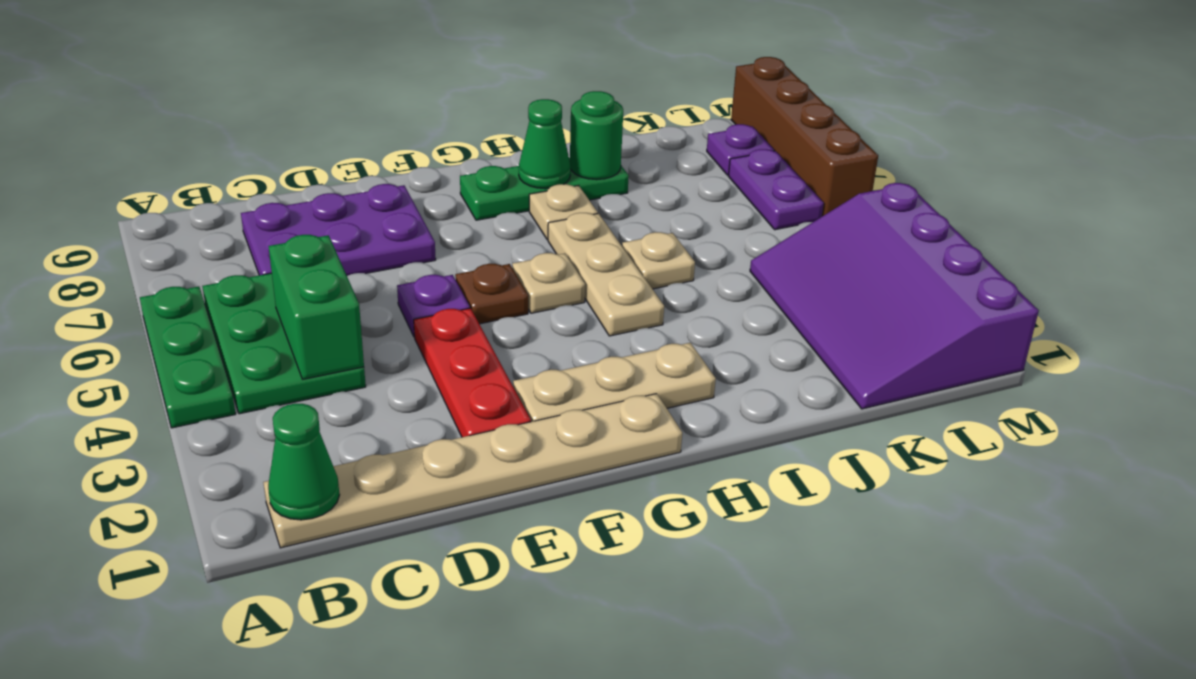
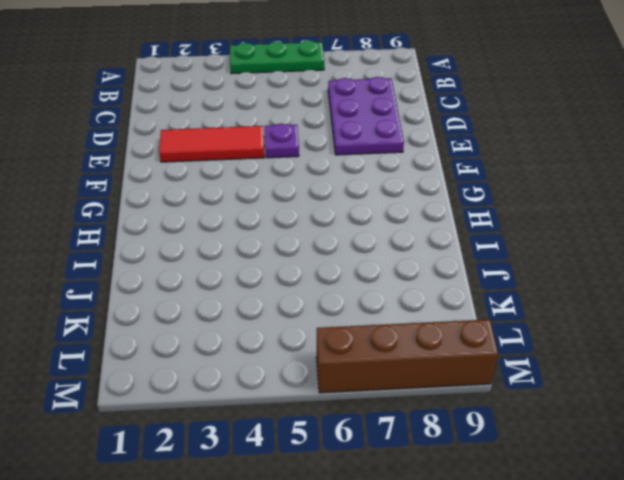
red 1x3 tile [159,126,264,162] -> red 1x3 plate [414,308,531,437]
none -> tan 1x6 plate [263,394,682,548]
none -> green 2x3 plate [202,273,366,414]
none -> tan 1x3 plate [513,343,716,422]

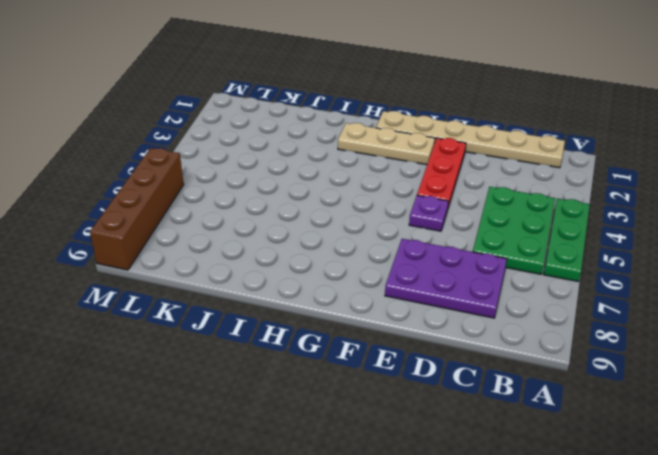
none -> brown 1x1 plate [455,264,528,324]
none -> tan 1x1 plate [512,253,585,313]
none -> green 1x3 plate [460,157,629,220]

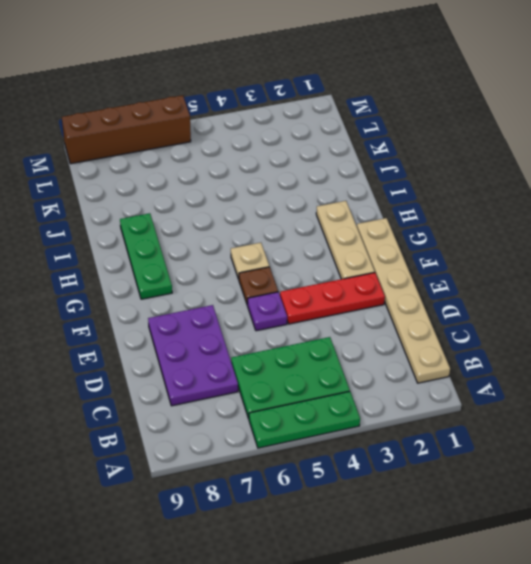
none -> tan 1x3 plate [548,213,664,336]
none -> tan 1x1 plate [529,184,598,240]
none -> tan 1x1 plate [622,232,695,289]

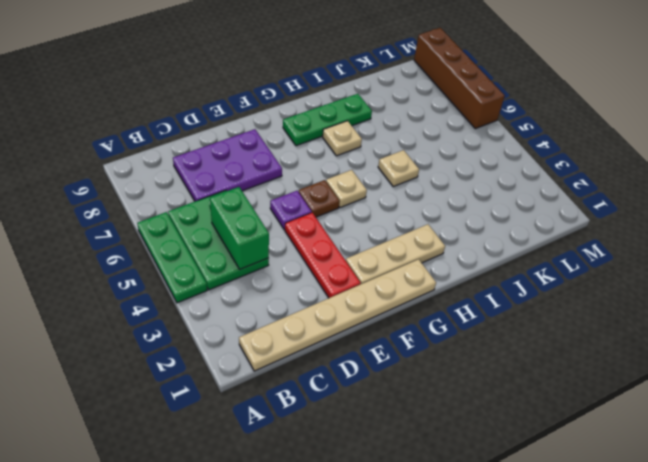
none -> tan 1x3 plate [548,213,664,336]
none -> purple 3x4 slope [750,183,1039,409]
none -> purple 1x2 plate [728,149,824,230]

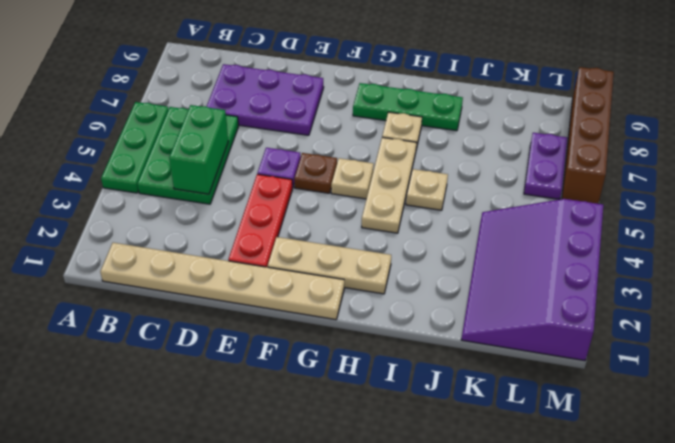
none -> purple 1x1 plate [707,124,774,175]
none -> green 1x1 cone [268,404,340,520]
none -> green 1x1 cone [519,99,571,189]

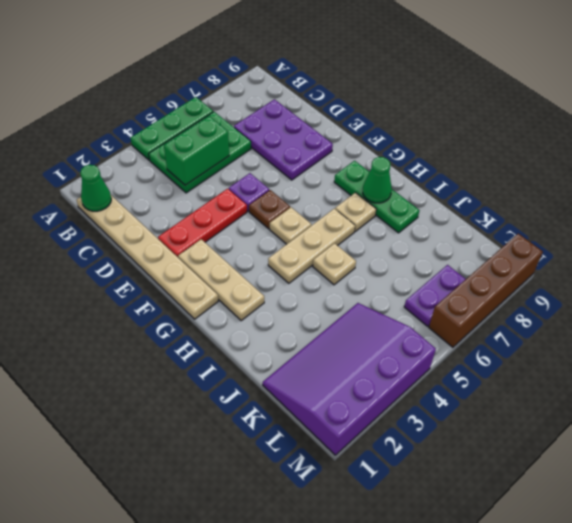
none -> purple 1x1 plate [707,124,774,175]
none -> green 1x1 round brick [570,91,623,180]

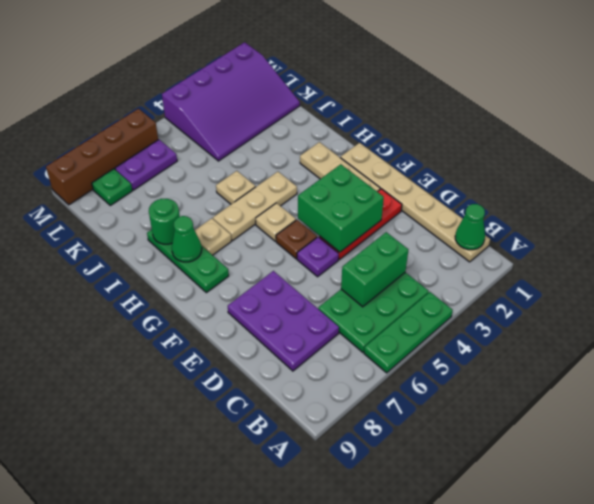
green 2x2 brick [298,164,384,252] -> none
green 1x1 plate [92,169,132,205] -> purple 1x1 plate [707,124,774,175]

